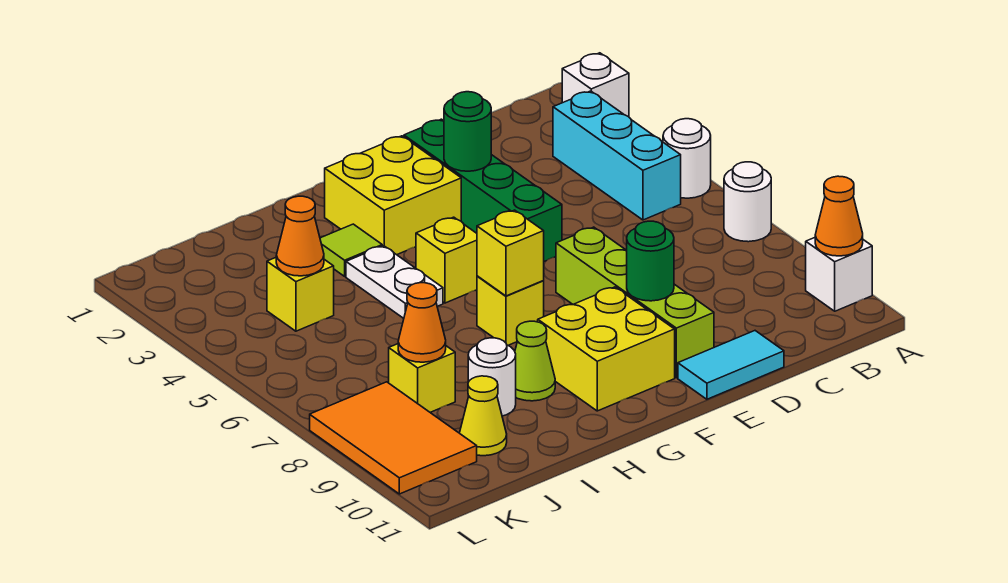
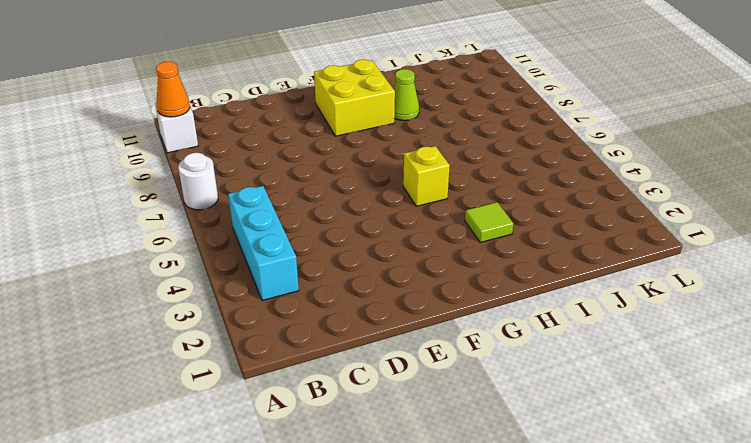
none -> white 1x1 brick [562,53,629,117]
none -> white 1x1 round brick [663,119,711,198]
none -> cyan 1x2 tile [678,331,784,399]

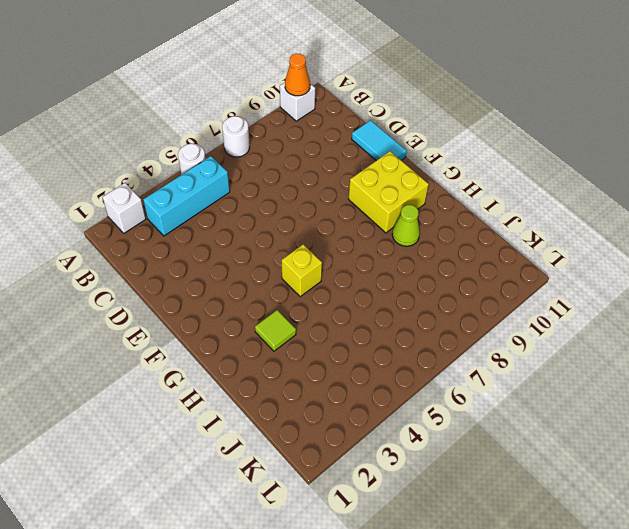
none -> green 1x4 brick [404,119,562,261]
none -> lime 1x4 brick [556,227,714,378]
none -> yellow 2x2 brick [325,136,461,255]

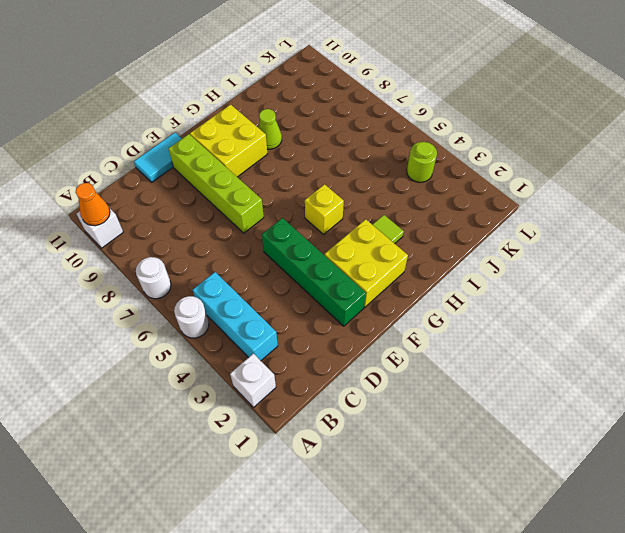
lime 1x1 round brick [407,142,437,182] -> none
none -> yellow 1x1 brick [477,276,544,345]
none -> white 1x2 plate [346,246,443,318]
none -> white 1x1 round brick [468,338,516,416]

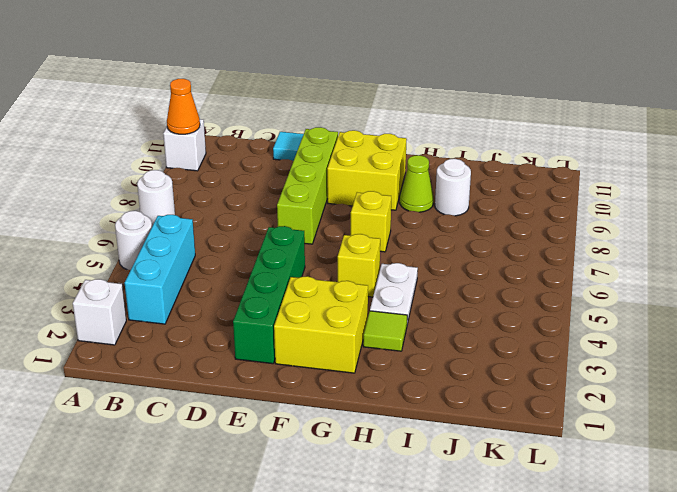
none -> yellow 1x1 brick [267,258,334,331]
none -> yellow 1x1 brick [389,344,455,413]
none -> yellow 1x1 cone [460,376,507,456]

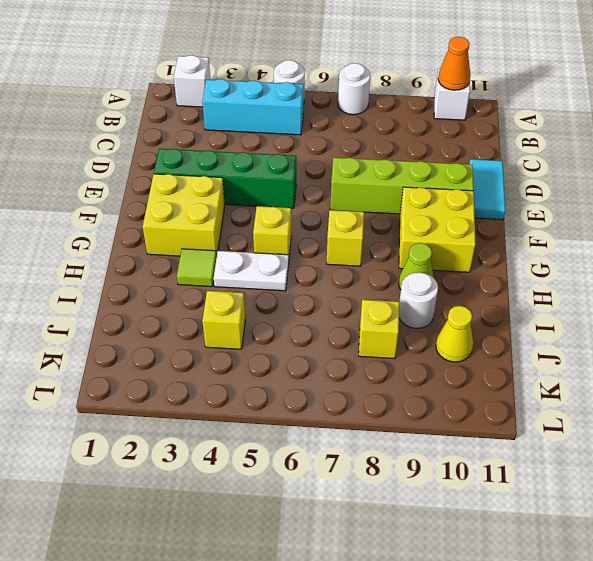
none -> orange 2x3 tile [310,382,477,494]
none -> green 1x1 round brick [444,92,491,171]
none -> green 1x1 round brick [627,221,674,301]

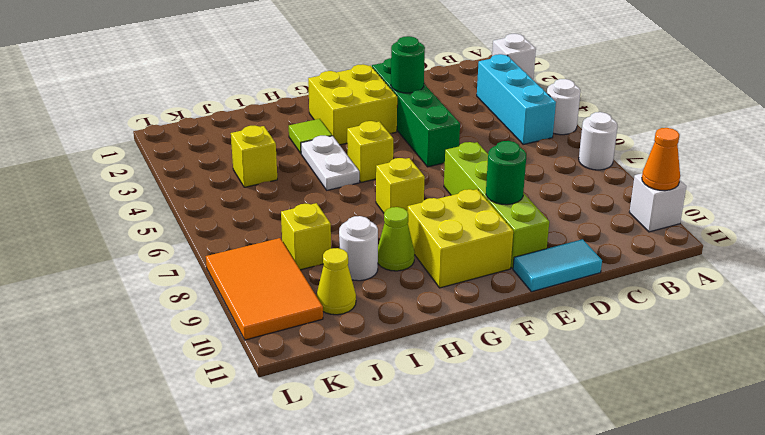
none -> yellow 1x1 brick [477,210,544,296]
none -> orange 1x1 cone [276,196,324,276]
none -> orange 1x1 cone [398,283,446,362]

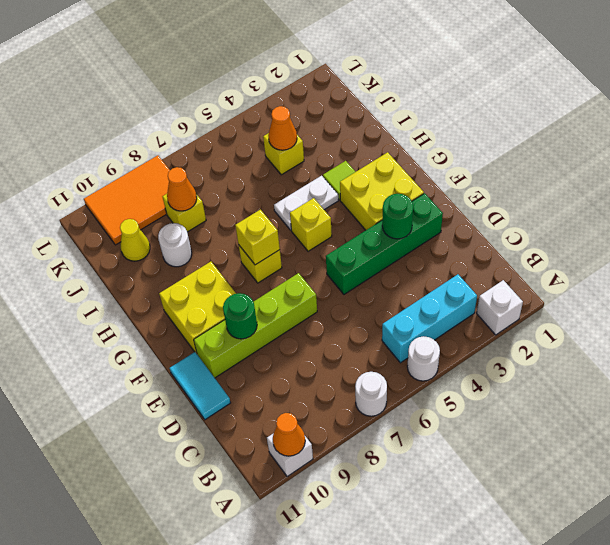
none -> lime 1x1 cone [515,321,555,401]

